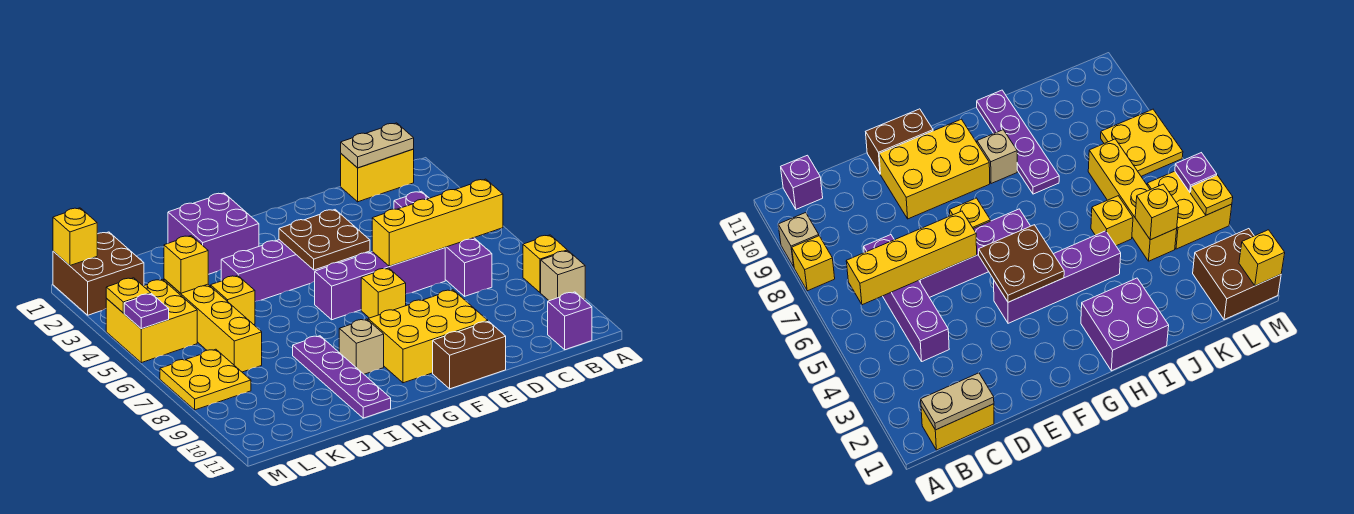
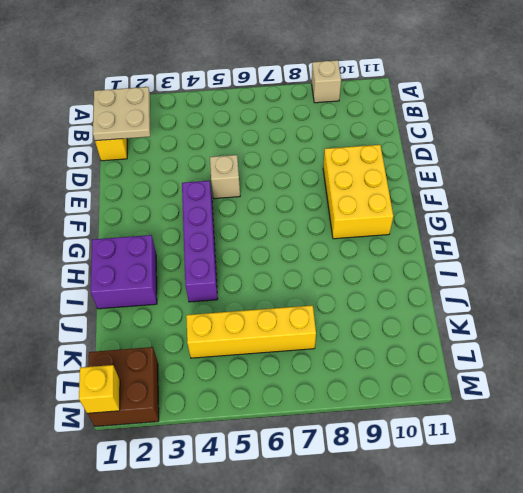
tan 2x2 plate [93,87,150,141] -> tan 1x2 plate [341,123,414,168]
tan 1x1 brick [210,155,240,199] -> tan 1x1 brick moved to [339,319,384,374]
none -> yellow 1x1 brick [523,235,567,293]
none -> purple 1x1 brick [548,292,592,350]
none -> purple 1x4 brick [394,191,492,296]

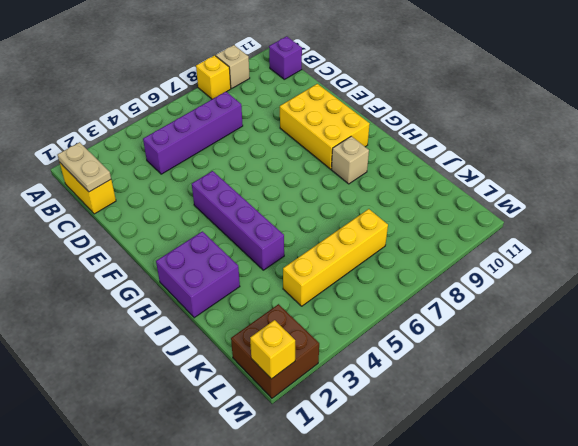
none -> purple 1x4 brick [315,248,445,320]
none -> brown 1x2 brick [433,321,506,389]
none -> yellow 1x1 brick [361,268,406,318]

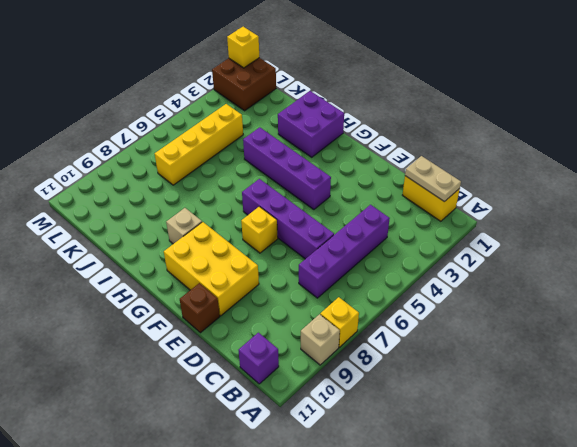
brown 1x1 brick [180,283,220,333] -> brown 1x2 brick [433,321,506,389]
none -> purple 1x4 plate [293,336,391,418]
none -> yellow 1x1 brick [211,276,255,325]
none -> yellow 2x2 brick [106,279,197,363]

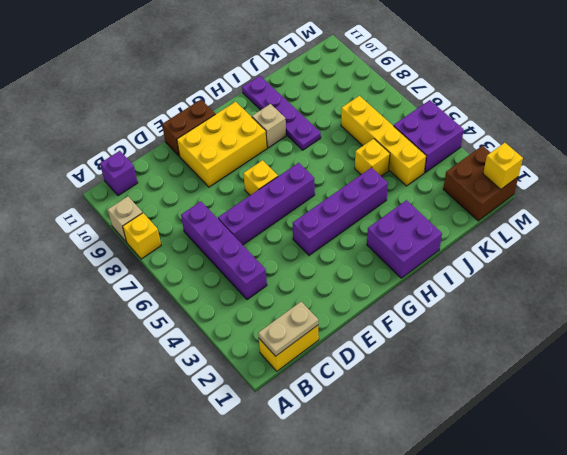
purple 2x2 brick [394,100,464,173] -> yellow 2x2 brick [106,279,197,363]
none -> yellow 2x2 plate [160,349,251,410]
none -> yellow 1x4 brick [372,179,503,266]
none -> brown 2x2 plate [279,210,370,270]

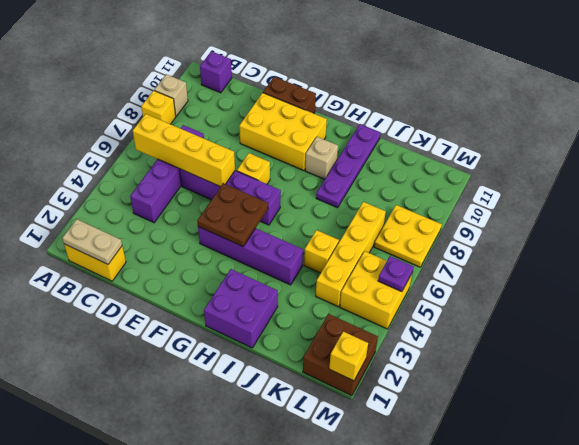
none -> yellow 1x1 brick [164,236,208,293]
none -> yellow 1x1 plate [106,278,151,313]

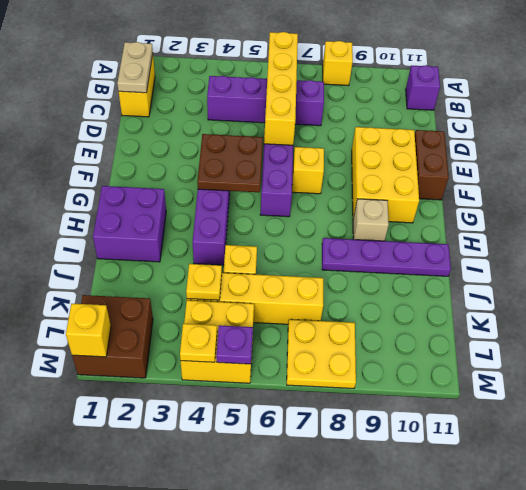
yellow 1x1 plate [186,264,222,300] -> yellow 1x1 brick [164,236,208,293]
none -> tan 1x1 brick [541,251,585,301]

